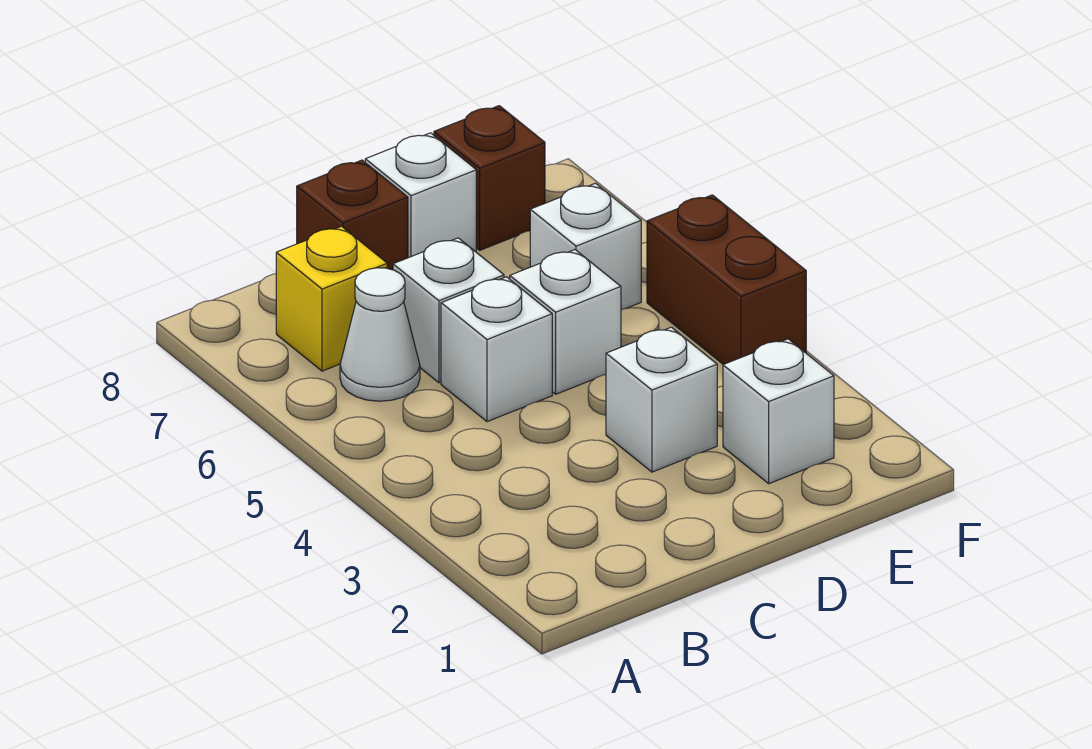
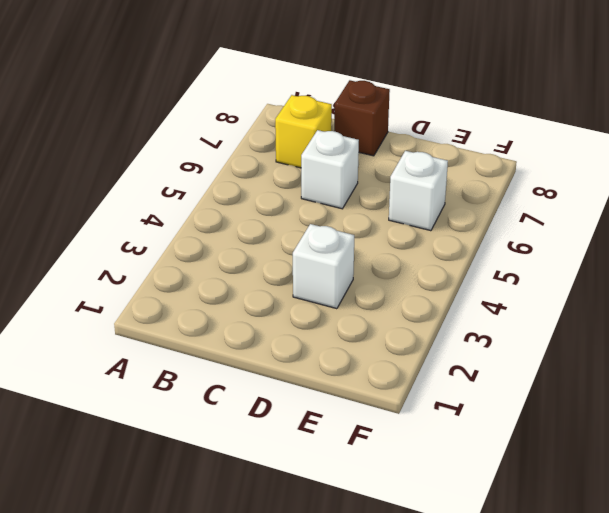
none -> white 1x1 cone [340,268,420,401]
none -> white 1x1 brick [441,277,552,422]
none -> white 1x1 brick [510,250,621,394]

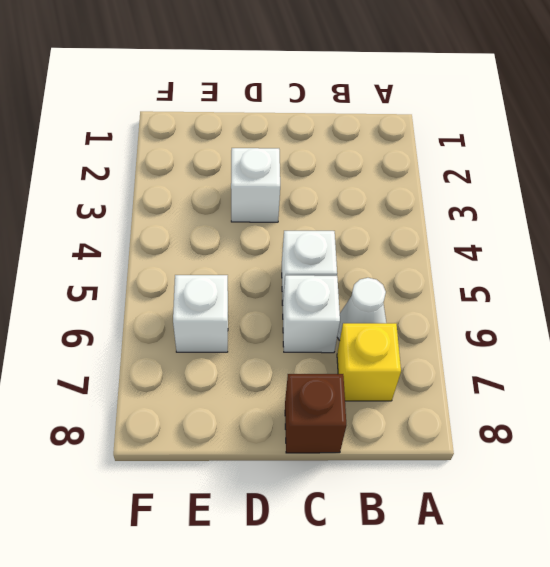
none -> white 1x1 brick [510,250,621,394]
none -> white 1x1 brick [365,133,476,258]
none -> white 1x1 brick [723,339,834,484]

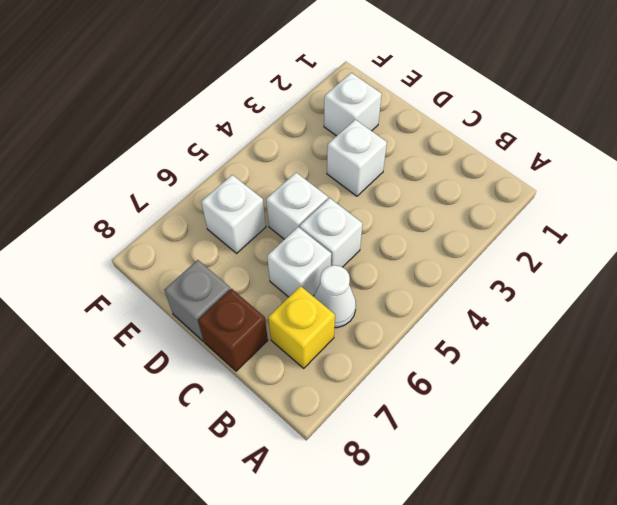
grey 1x1 brick [164,260,230,341] -> white 1x1 brick [365,133,476,258]
none -> brown 1x1 brick [434,106,545,250]
none -> brown 1x2 brick [647,195,806,365]

